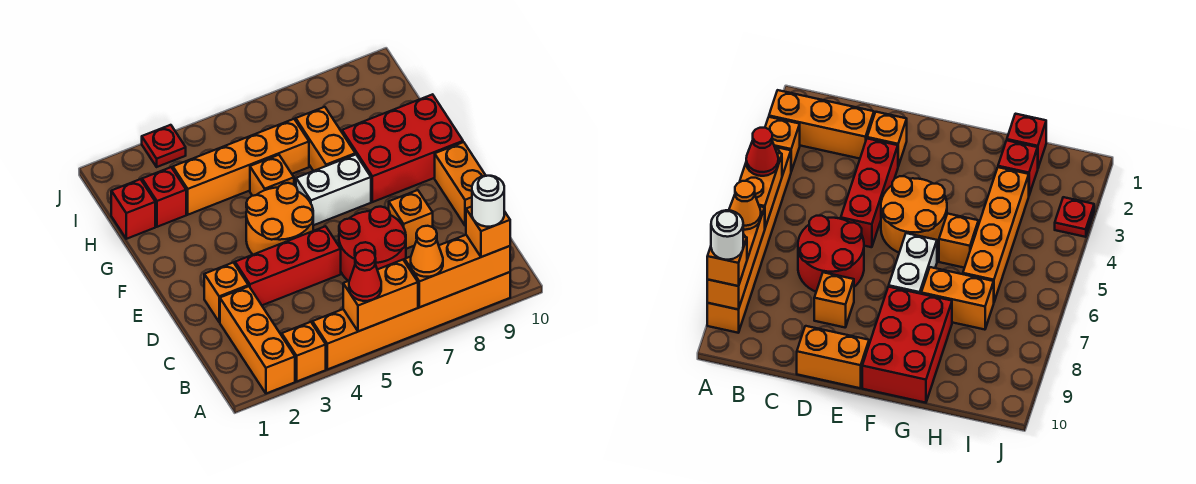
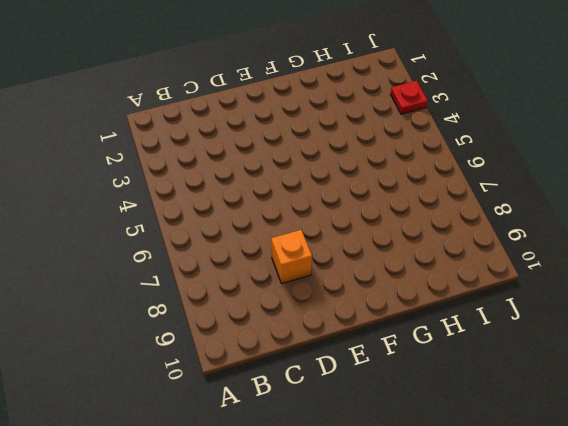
none -> orange 1x3 brick [220,286,295,394]
none -> orange 1x1 brick [282,322,326,381]
none -> orange 1x6 brick [312,272,510,369]

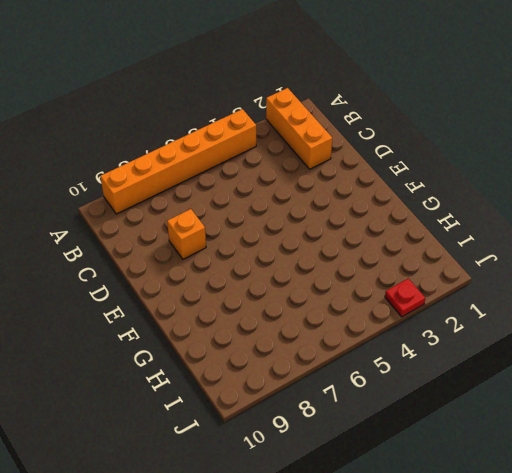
none -> orange 1x1 brick [282,322,326,381]
none -> red 2x2 round brick [339,207,406,281]
none -> orange 1x1 brick [204,262,248,322]

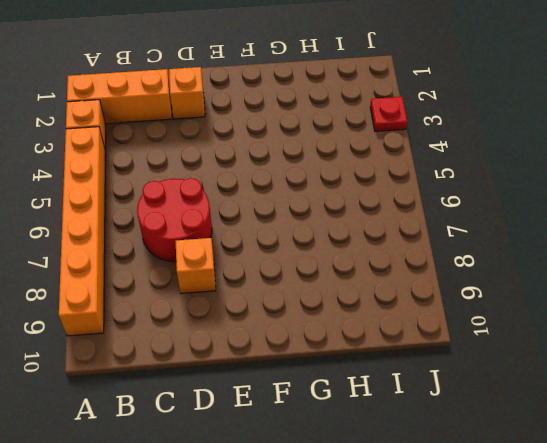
none -> red 1x3 brick [235,226,341,305]
none -> orange 1x2 brick [435,142,486,226]
none -> orange 2x2 round brick [246,183,313,255]

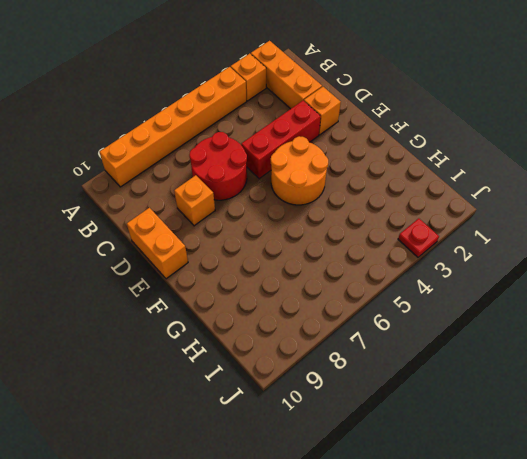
none -> white 1x2 brick [296,154,371,225]
none -> red 2x3 brick [342,94,463,202]
none -> orange 1x1 brick [250,155,294,196]

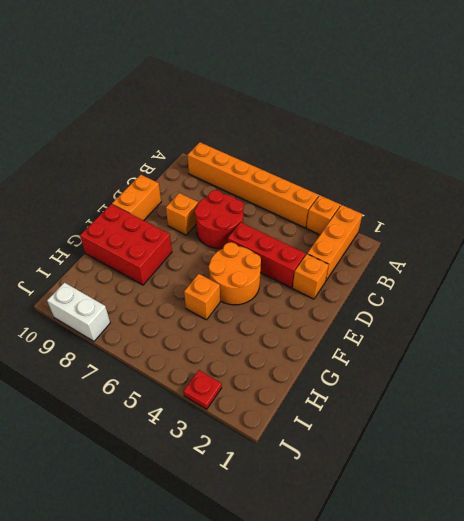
white 1x2 brick [47,283,110,341] -> white 1x2 brick moved to [296,154,371,225]
none -> orange 1x2 brick [296,107,355,171]
none -> red 1x1 brick [111,179,155,239]
none -> red 1x1 brick [142,167,186,227]

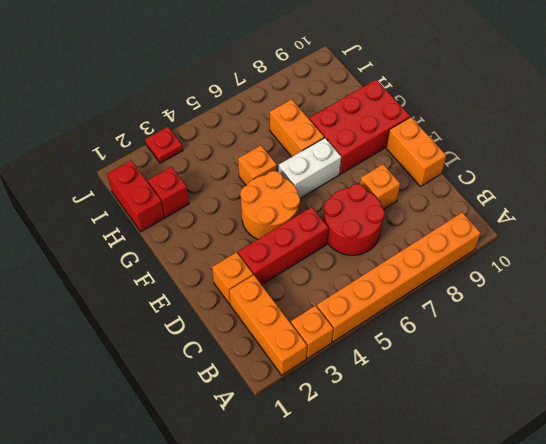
red 1x2 brick [107,160,164,232] -> red 1x1 brick [111,179,155,239]
none -> orange 1x4 brick [173,119,309,215]
none -> orange 1x2 brick [343,260,418,331]
none -> orange 1x3 brick [405,235,510,307]

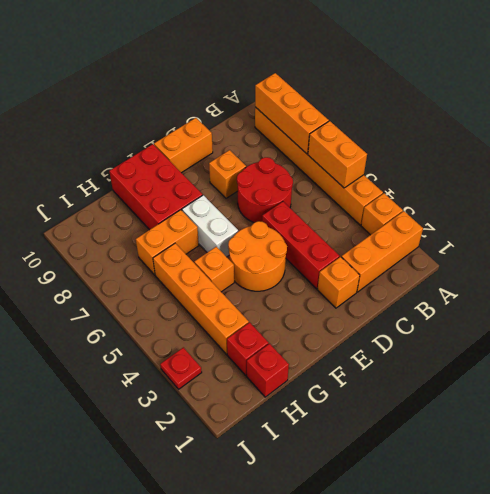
none -> red 1x1 cone [349,250,381,301]
none -> orange 1x1 cone [411,226,443,277]
none -> orange 1x1 brick [466,207,510,257]

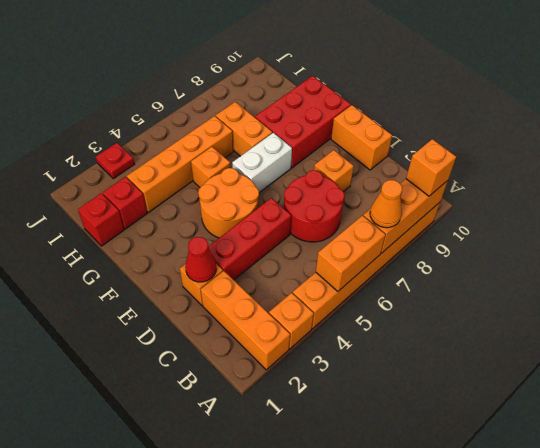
red 1x1 cone [185,237,216,282] -> red 1x1 cone moved to [349,250,381,301]
none -> white 1x1 round brick [472,176,504,227]

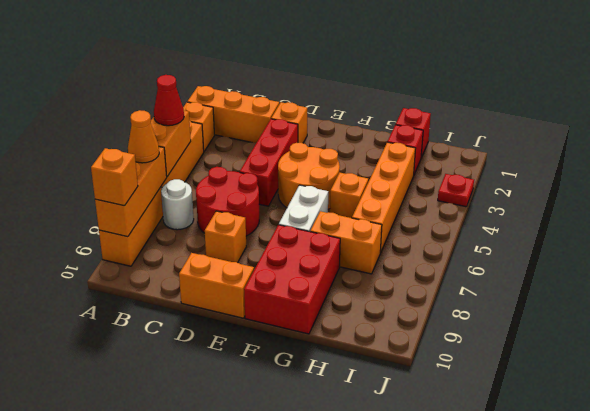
white 1x1 round brick [161,179,194,230] -> white 1x1 round brick moved to [472,176,504,227]

